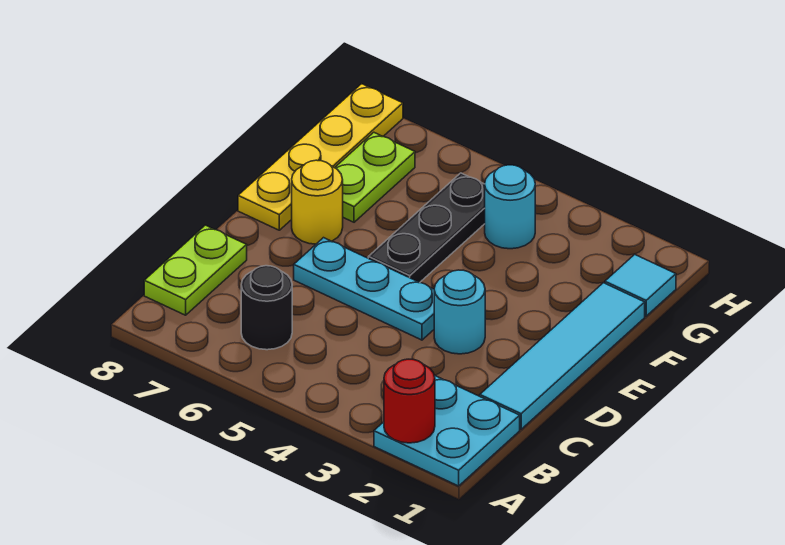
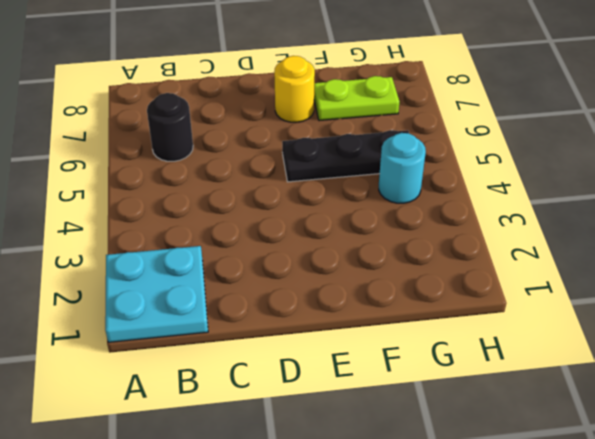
none -> lime 1x2 plate [144,225,247,315]
none -> cyan 1x4 tile [480,283,645,429]
none -> cyan 1x1 round brick [434,270,485,354]

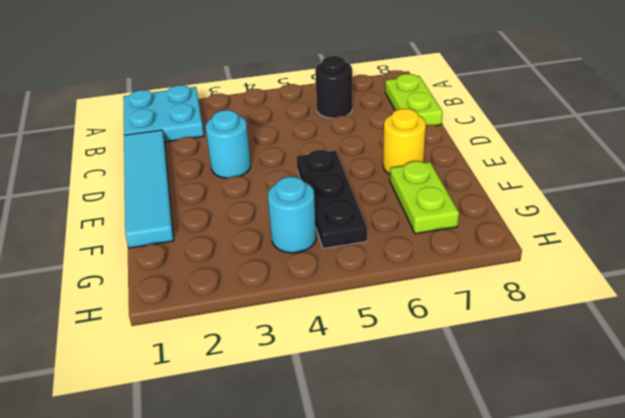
none -> cyan 1x3 plate [294,238,434,340]
none -> yellow 1x4 plate [238,84,403,230]
none -> cyan 1x1 tile [605,254,676,316]

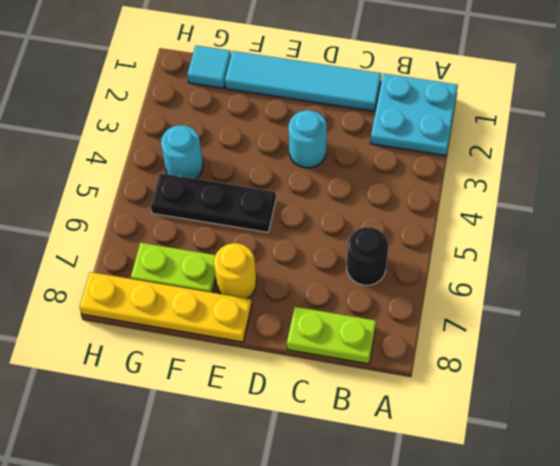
none -> cyan 1x3 plate [294,238,434,340]
none -> red 1x1 round brick [384,359,435,443]

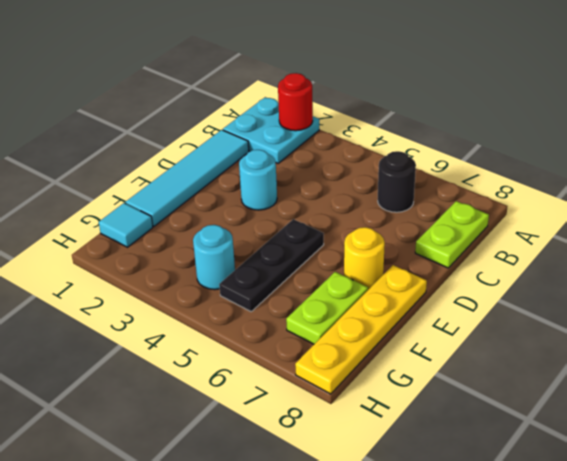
none -> cyan 1x3 plate [294,238,434,340]

